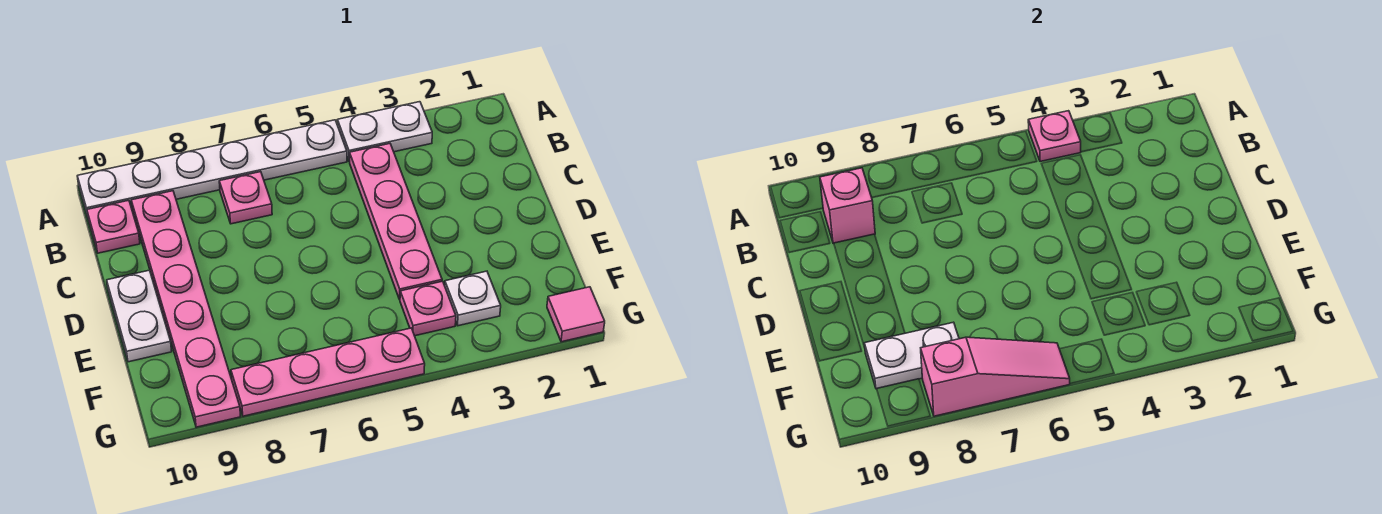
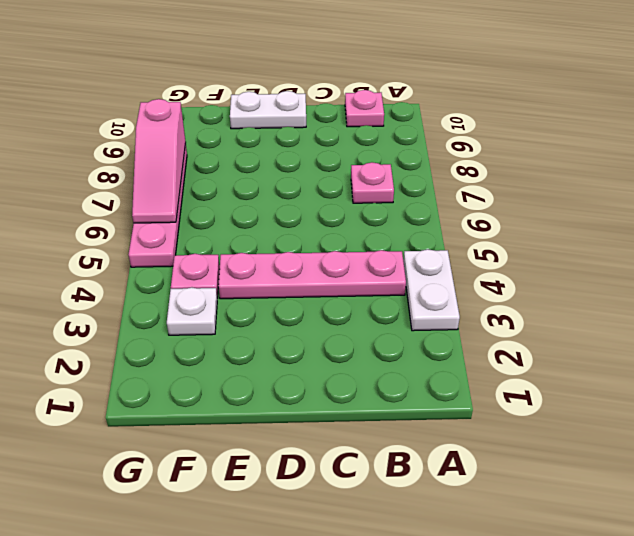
none -> white 1x6 plate [77,120,347,217]
none -> pink 1x6 plate [131,191,241,427]
none -> pink 1x1 tile [547,287,605,342]

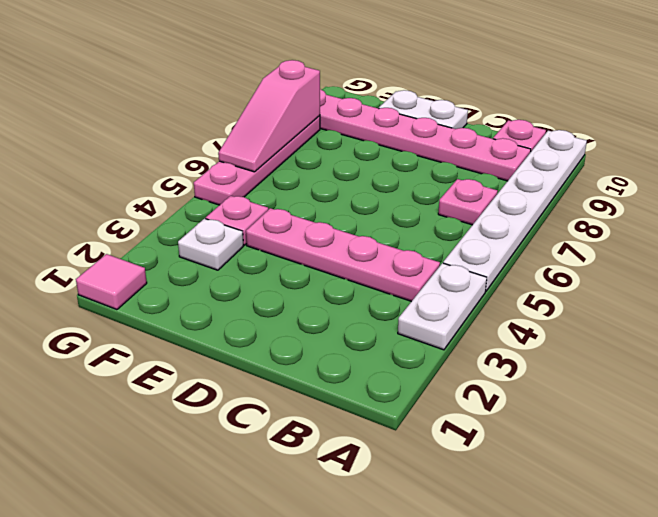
none -> pink 1x1 plate [1028,111,1081,162]
none -> pink 1x1 brick [820,168,875,243]
none -> white 1x2 plate [864,322,959,389]

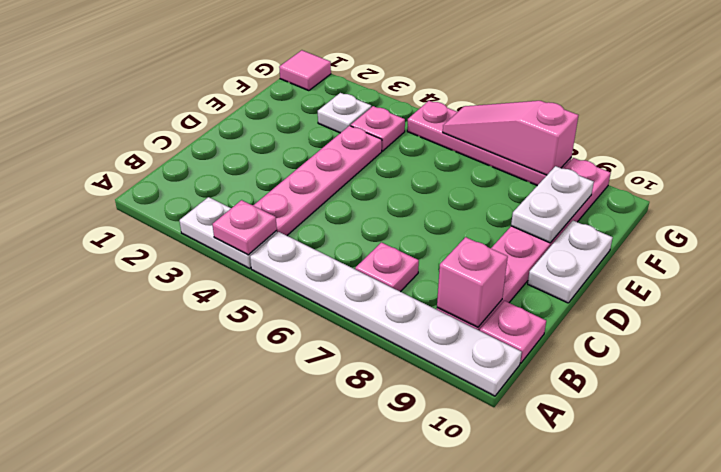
white 1x2 plate [511,166,594,243] -> white 1x2 plate turned to [864,322,959,389]

